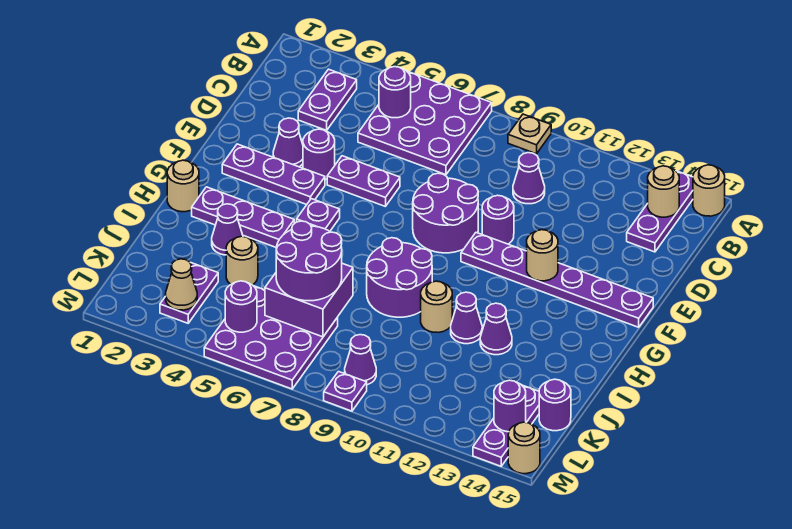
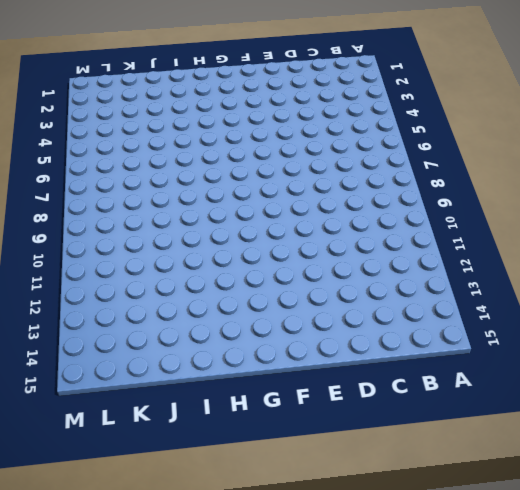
none -> purple 3x3 plate [358,71,492,175]
none -> tan 1x1 plate [508,114,551,154]
none -> purple 1x3 plate [627,171,693,252]
none -> tan 1x1 round brick [693,165,725,216]

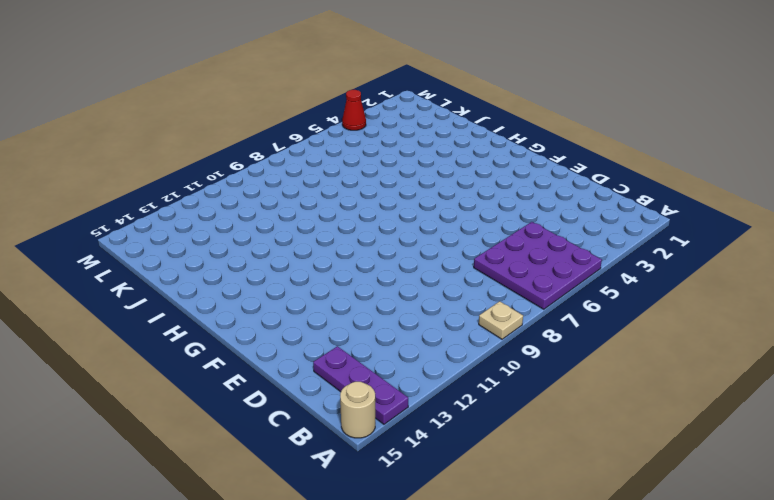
red 1x1 cone [342,90,366,130] -> none
none -> purple 1x2 plate [298,69,357,130]
none -> purple 1x1 cone [513,153,545,204]
none -> purple 1x1 cone [273,118,303,167]
none -> purple 1x1 round brick [303,129,335,179]

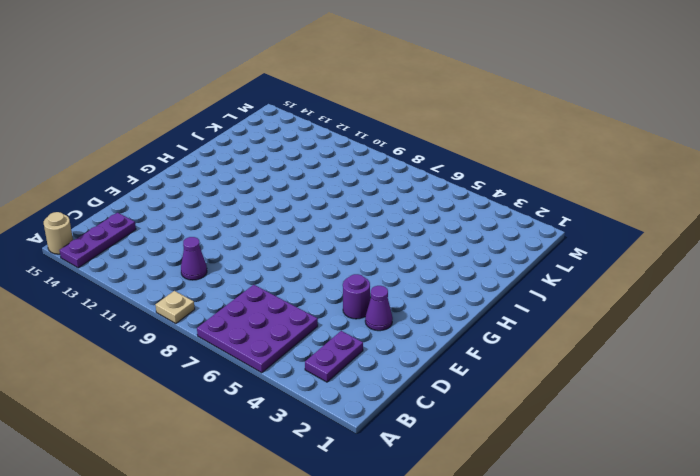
none -> purple 1x2 plate [327,156,400,207]
none -> purple 2x2 round brick [413,173,478,253]
none -> purple 1x1 round brick [482,195,514,244]
none -> purple 1x3 plate [222,144,325,205]

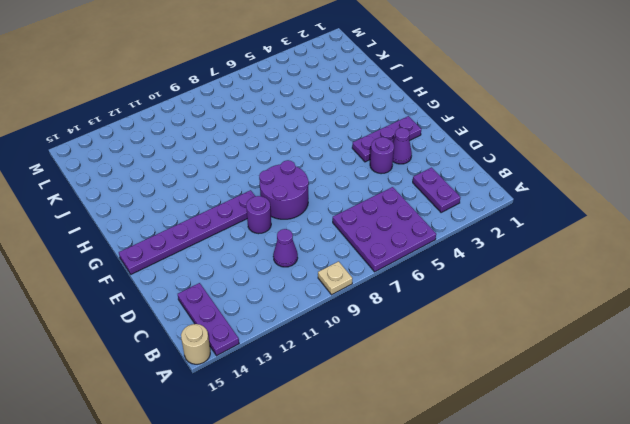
none -> purple 1x2 plate [327,156,400,207]
none -> purple 1x1 plate [297,199,340,231]
none -> tan 1x1 round brick [167,160,199,212]
none -> purple 1x3 plate [192,187,294,247]

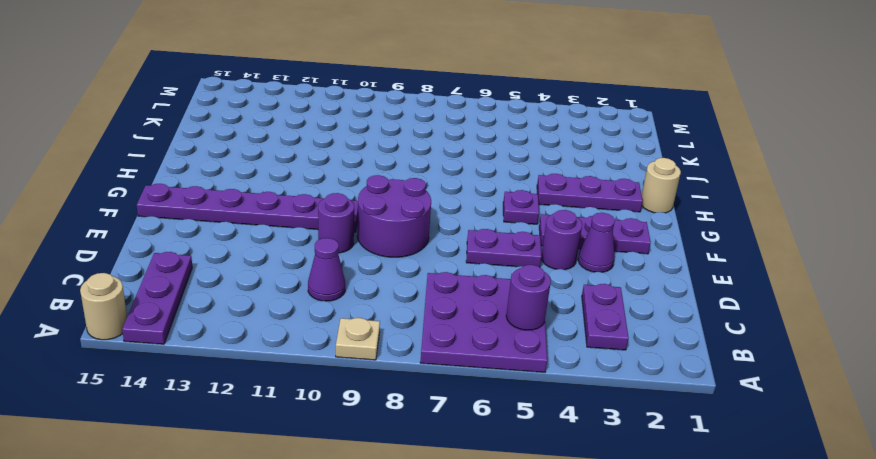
none -> purple 2x2 round brick [367,238,432,317]
none -> purple 1x1 cone [212,204,243,255]
none -> tan 1x1 round brick [421,281,452,333]
none -> purple 1x1 cone [451,292,482,344]

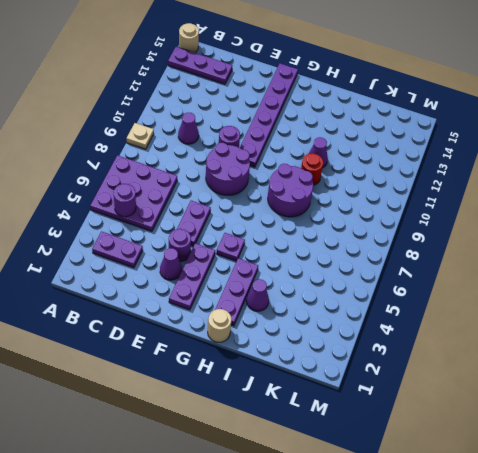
red 1x1 round brick [301,153,323,185] -> tan 1x1 round brick [421,281,452,333]
none -> purple 1x1 cone [480,303,512,355]
none -> tan 1x1 round brick [226,236,258,285]
none -> purple 1x2 plate [160,262,218,323]
none -> purple 3x3 plate [204,286,338,389]

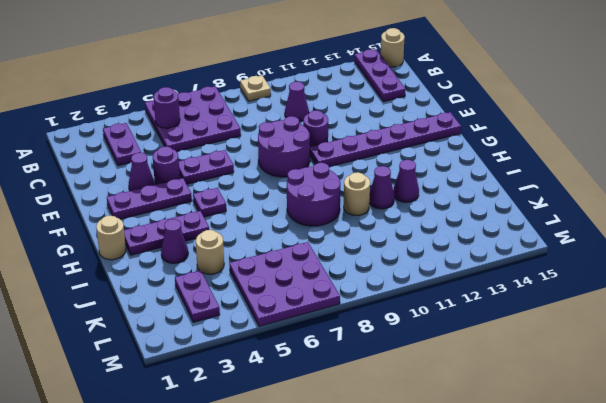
none -> purple 1x3 plate [473,385,539,466]
none -> purple 1x1 round brick [539,379,571,431]
none -> purple 1x1 cone [345,335,376,385]
none -> purple 1x1 plate [324,372,367,411]

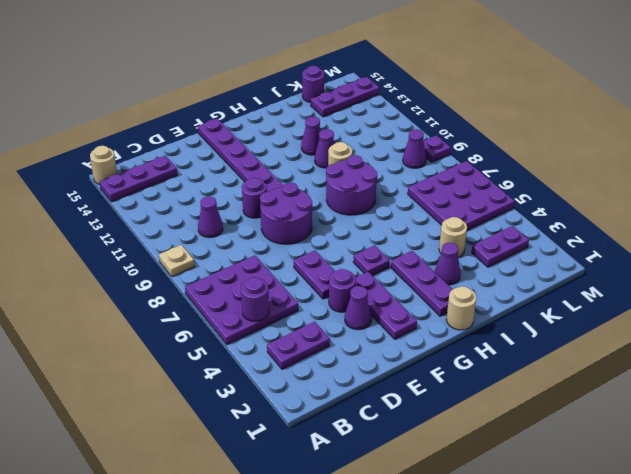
none -> tan 1x1 round brick [508,422,540,474]
none -> tan 1x1 round brick [648,166,679,217]
none -> tan 1x1 round brick [527,230,558,281]
none -> purple 2x2 brick [265,263,353,337]

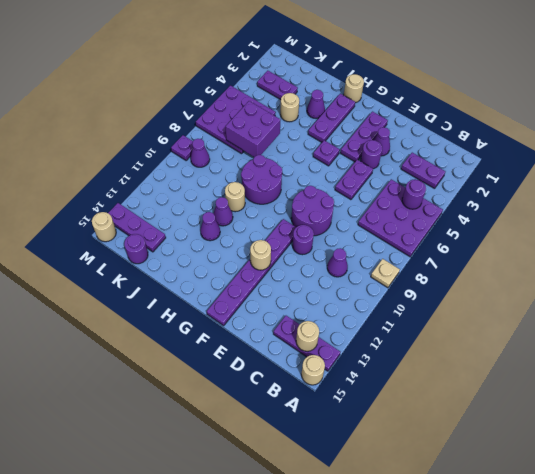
none -> tan 1x1 cone [166,259,197,310]
none -> purple 1x1 round brick [225,281,257,332]
none -> purple 1x1 round brick [494,380,526,432]
none -> purple 2x2 round brick [276,221,342,301]

